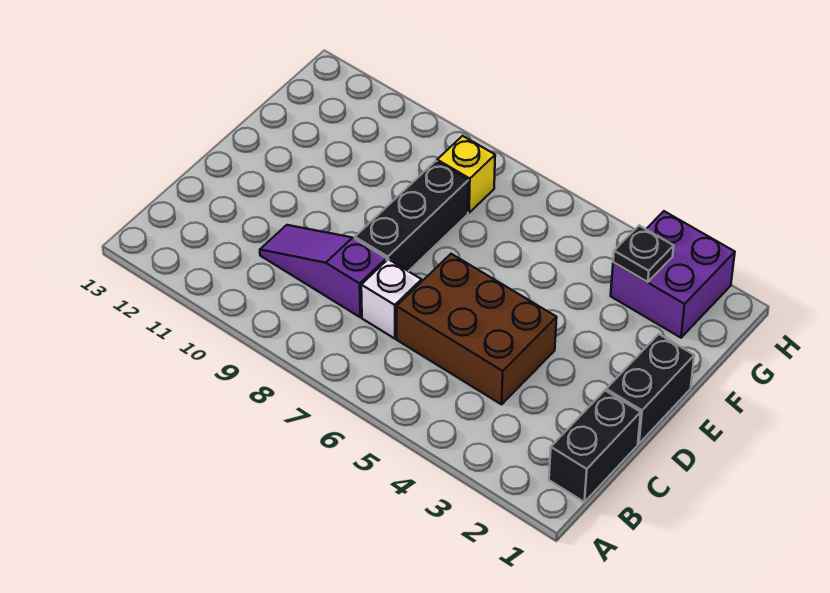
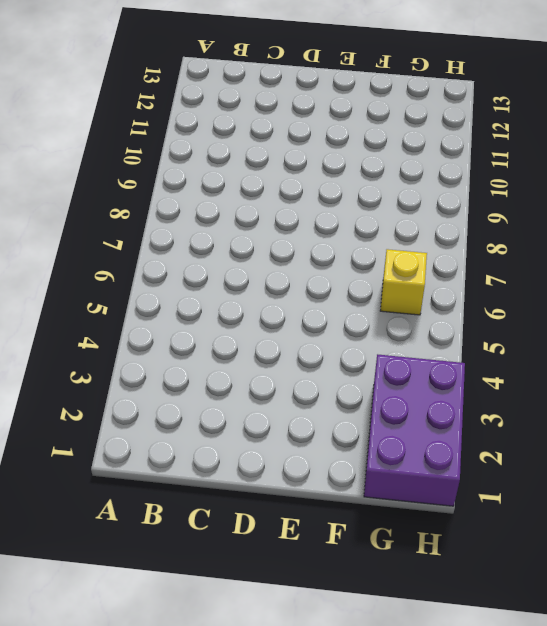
purple 2x3 brick [364,354,465,506] -> purple 2x2 brick [611,211,735,338]
yellow 1x1 brick [380,249,427,315] -> yellow 1x1 brick moved to [437,136,495,213]
none -> black 1x2 brick [549,391,641,502]
none -> brown 2x3 brick [397,254,557,404]

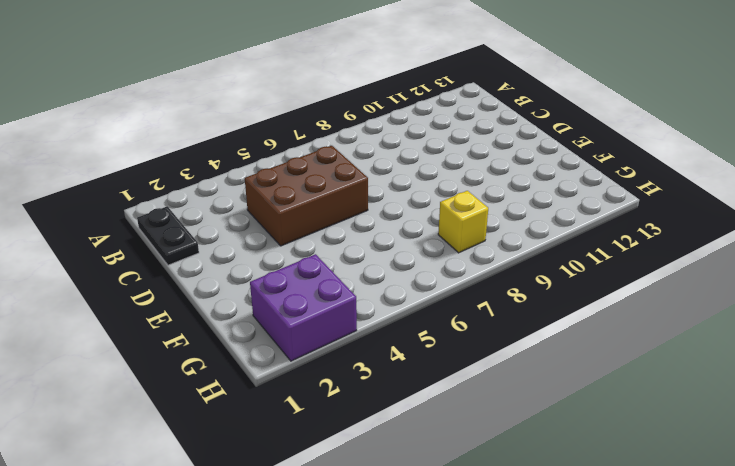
black 1x2 plate [137,206,199,265] -> black 1x2 brick [549,391,641,502]
none -> white 1x1 brick [361,259,422,339]
none -> purple 1x3 slope [260,225,387,317]

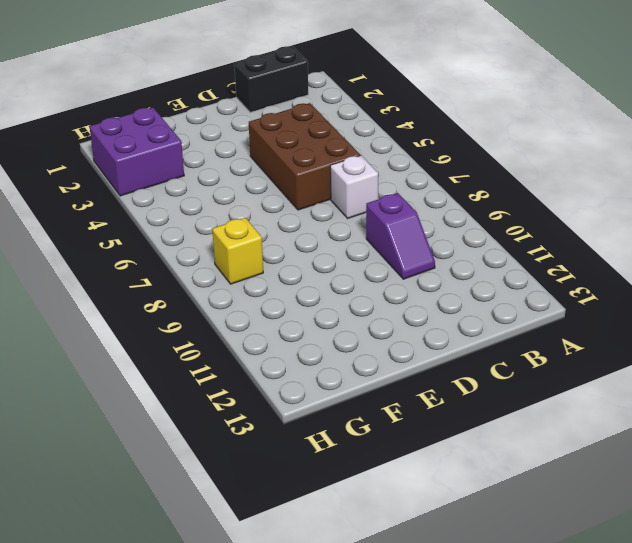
purple 1x2 slope [366,193,435,279] -> purple 1x3 slope [260,225,387,317]
none -> black 1x2 brick [606,334,694,444]
none -> black 1x3 brick [355,161,469,271]

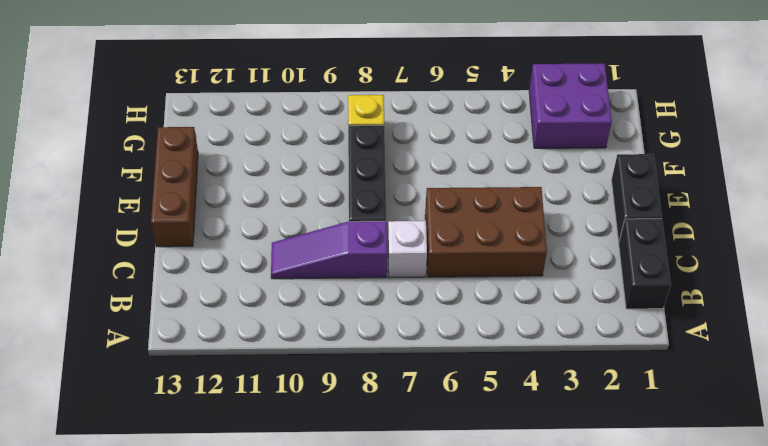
brown 1x3 brick [151,127,198,247] -> none
none -> black 1x1 plate [613,226,674,282]

